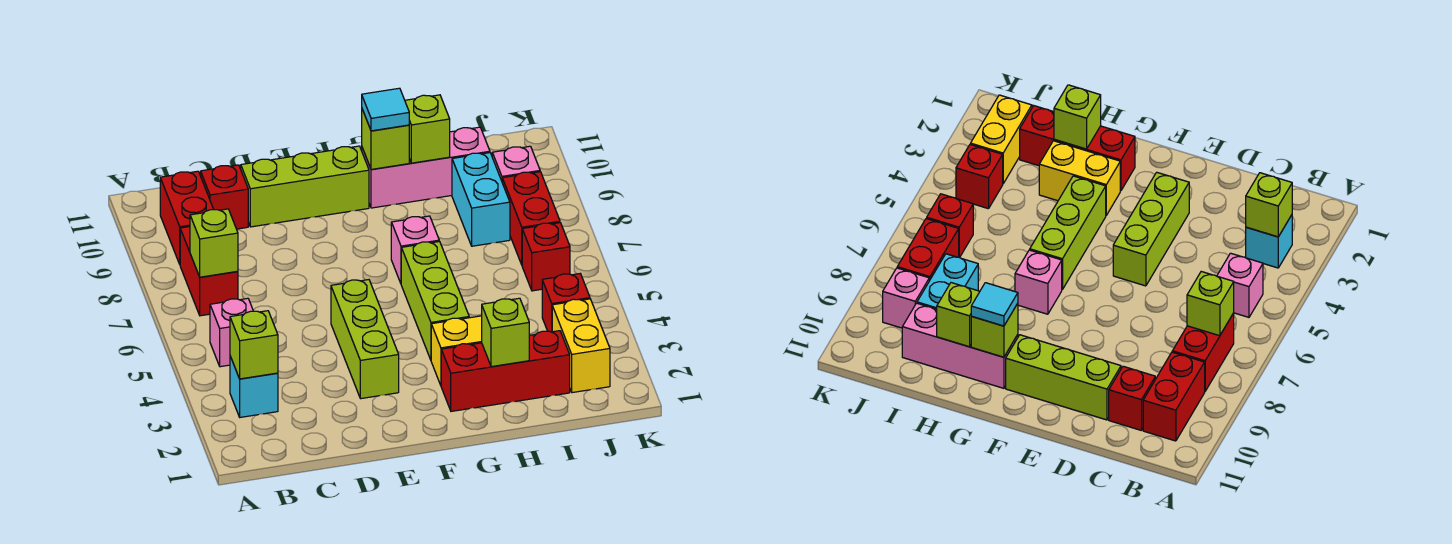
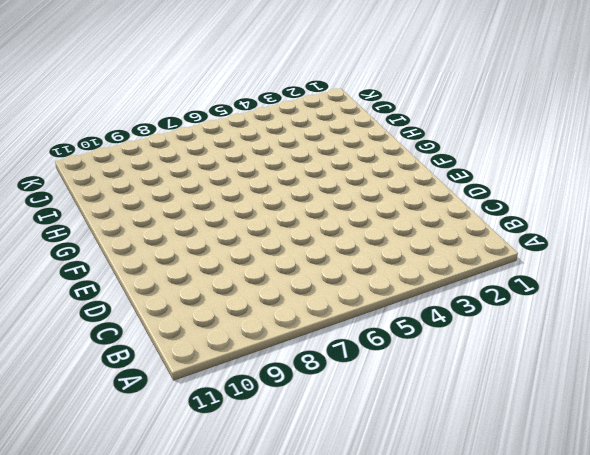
none -> cyan 1x1 brick [230,356,278,417]
none -> pink 1x1 brick [210,298,253,367]
none -> red 1x2 brick [180,227,238,316]

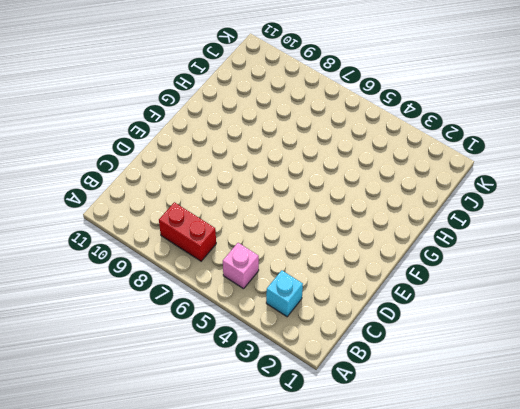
none -> red 1x2 brick [160,171,214,264]
none -> red 1x1 brick [201,165,248,229]
none -> lime 1x3 brick [241,146,369,227]

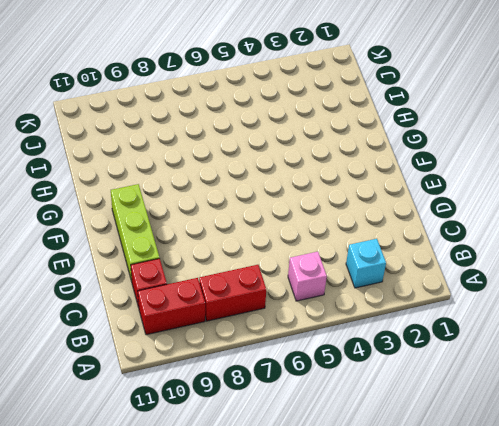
none -> lime 1x3 brick [331,280,399,399]
none -> red 1x3 brick [441,331,570,411]
none -> yellow 1x2 brick [431,316,482,385]

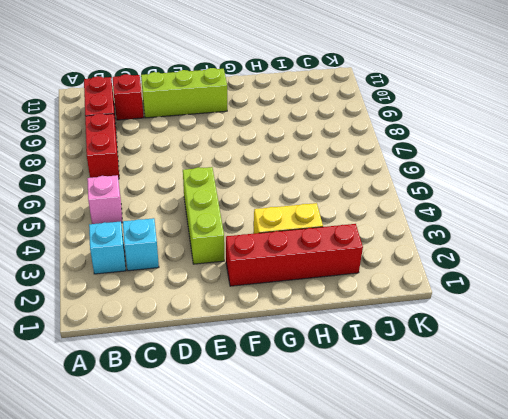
cyan 1x1 brick [123,218,159,271] -> none
red 1x4 brick [226,224,363,286] -> red 1x3 brick [441,331,570,411]
none -> lime 1x3 brick [401,241,469,360]
none -> pink 1x1 brick [391,216,439,283]
none -> pink 1x3 brick [362,127,490,208]

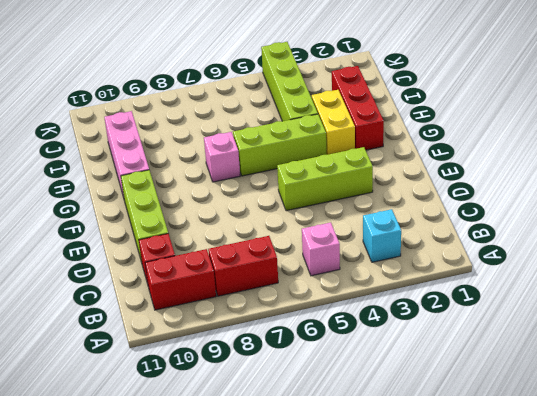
lime 1x4 brick [261,42,318,121] -> red 1x1 brick [542,274,590,332]
none -> cyan 1x2 brick [452,153,510,246]
none -> yellow 1x2 brick [552,299,610,393]
none -> red 1x1 brick [522,223,570,291]

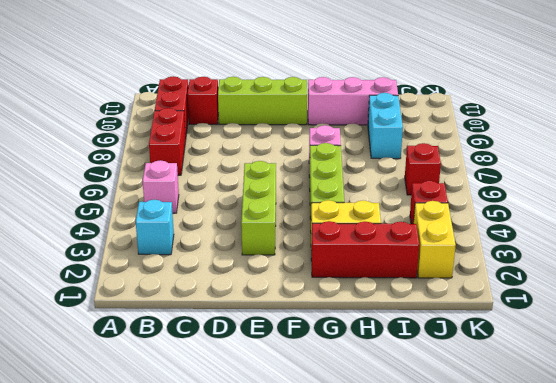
none -> red 1x2 brick [502,172,560,264]
none -> pink 1x1 brick [492,146,540,181]
none -> lime 1x1 brick [230,311,278,379]

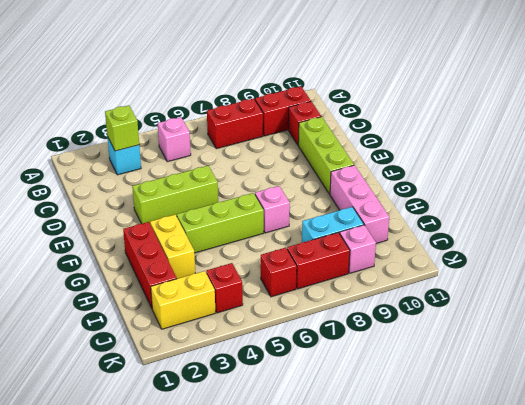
none -> lime 1x1 brick [190,209,238,277]
none -> lime 1x1 brick [362,109,409,169]
none -> lime 1x1 brick [482,298,529,367]

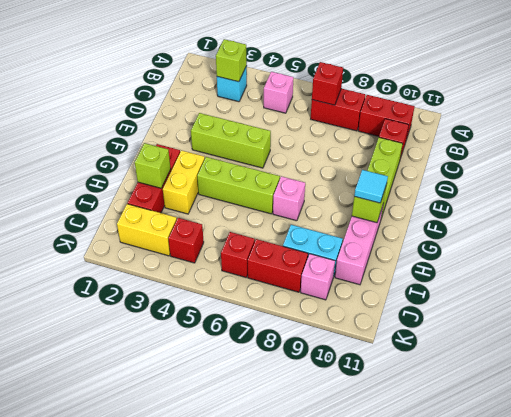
red 1x1 brick [312,62,343,105] -> lime 1x1 brick [190,209,238,277]
none -> lime 1x1 brick [405,95,450,163]

